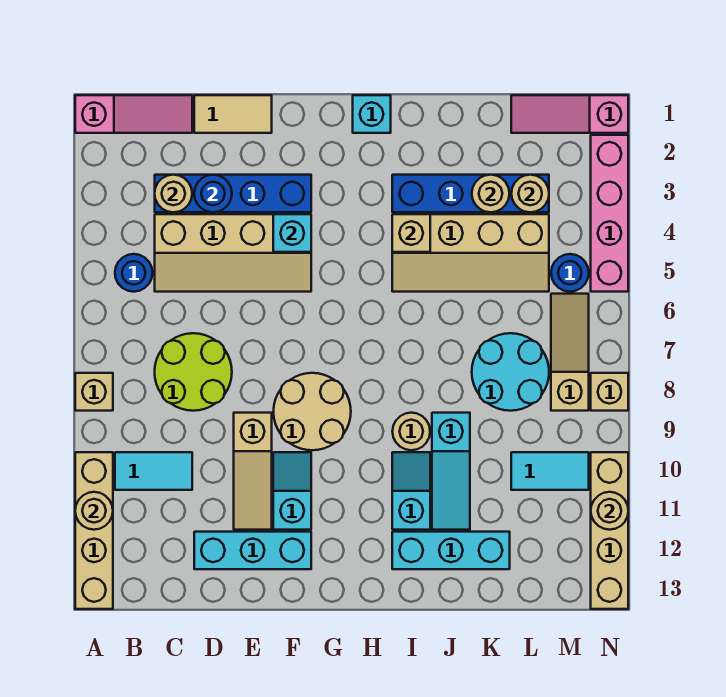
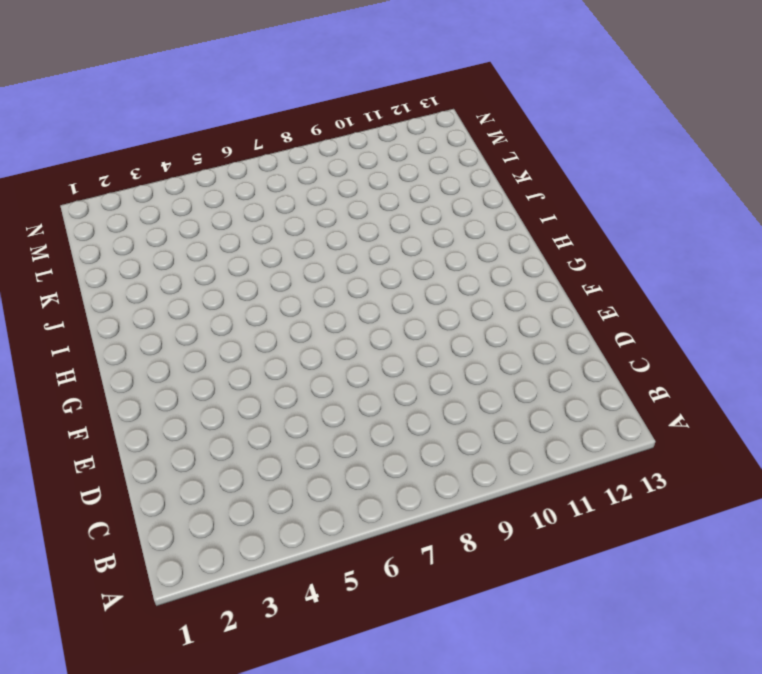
none -> pink 1x3 slope [75,95,192,133]
none -> tan 1x1 brick [75,373,113,411]
none -> tan 1x4 brick [75,452,113,609]
none -> blue 1x1 round brick [115,254,153,292]

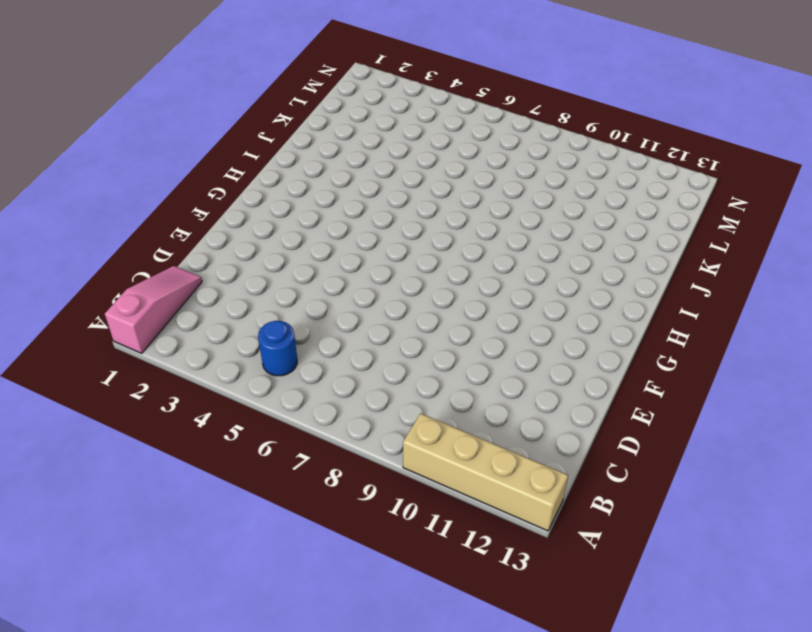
none -> tan 1x1 brick [75,373,113,411]
none -> cyan 1x2 tile [115,452,192,490]
none -> blue 1x4 brick [155,175,311,212]
none -> tan 2x4 slope [155,214,311,292]

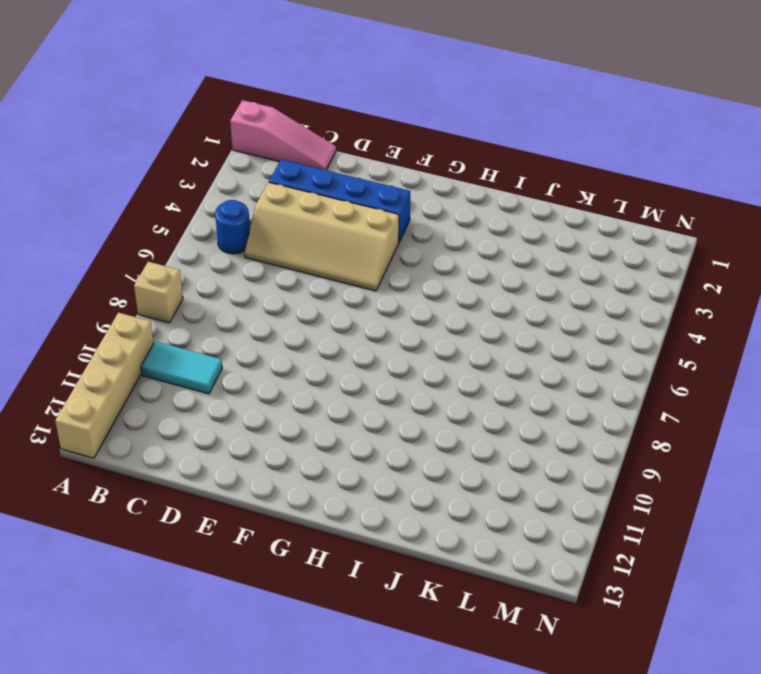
none -> lime 2x2 round brick [155,333,232,411]
none -> tan 1x2 tile [194,95,272,133]
none -> cyan 1x3 brick [194,532,311,569]
none -> tan 1x3 slope [234,413,272,530]

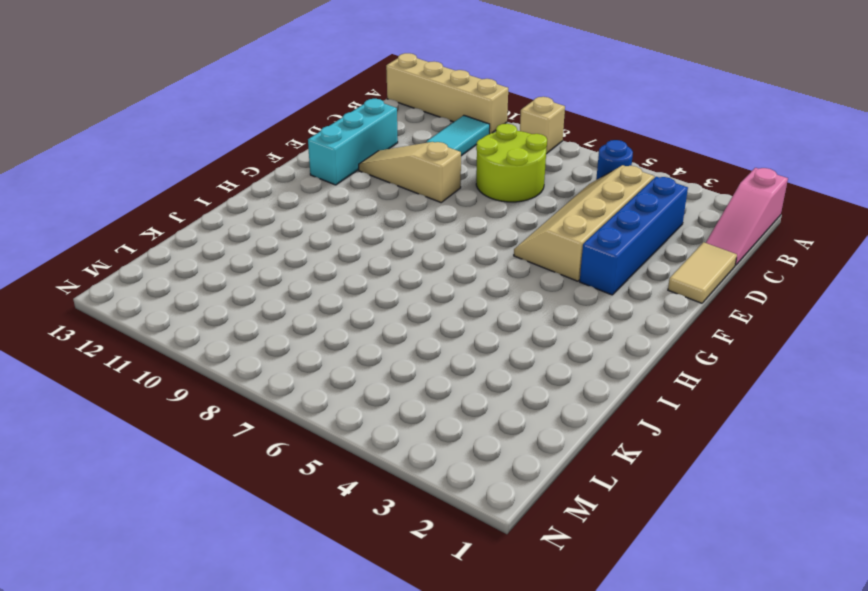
none -> tan 2x2 round brick [273,373,351,450]
none -> cyan 1x2 slope [273,452,311,530]
none -> cyan 1x1 brick [353,95,391,133]
none -> blue 1x4 brick [392,175,549,212]

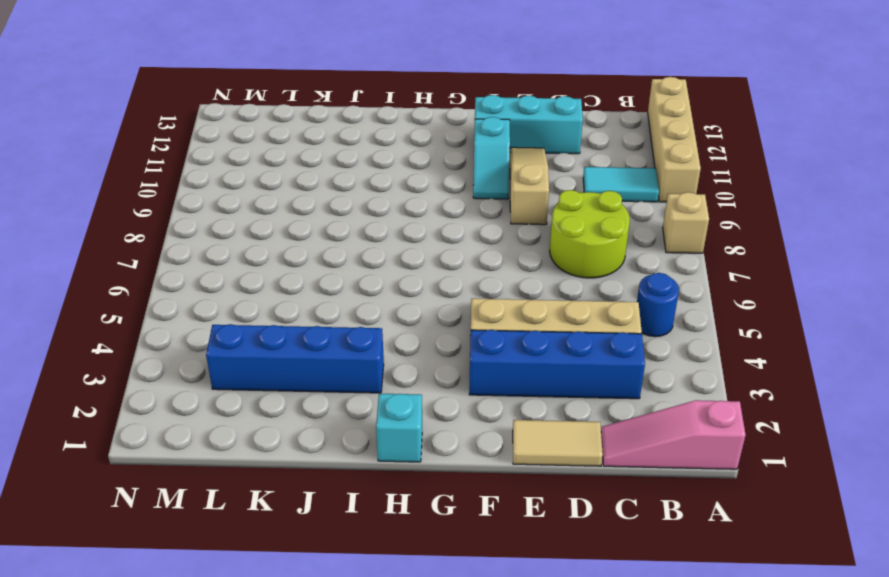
none -> tan 2x2 round brick [273,373,351,450]
none -> tan 2x4 slope [392,214,549,292]
none -> tan 1x1 round brick [392,413,430,450]
none -> cyan 1x2 slope [392,452,430,530]

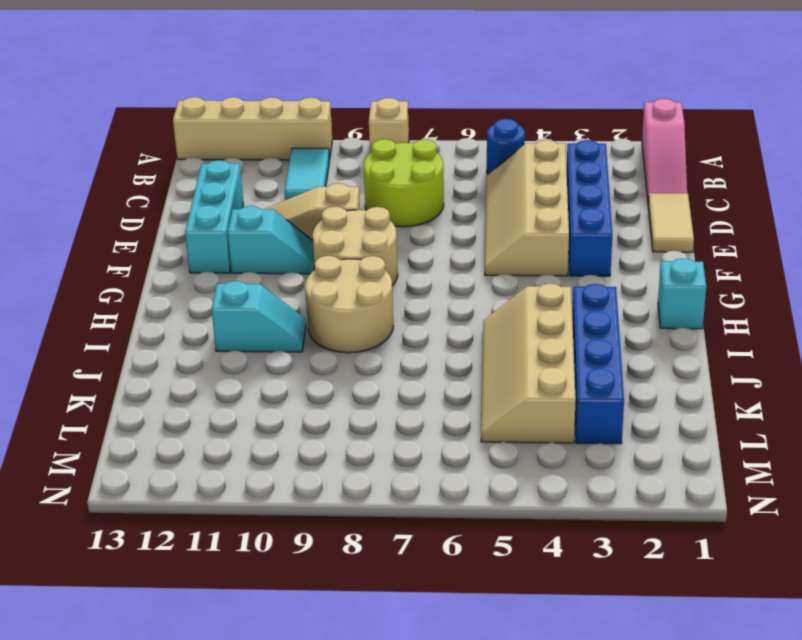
tan 2x2 round brick [305,256,393,353] -> tan 1x1 round brick [392,413,430,450]
none -> cyan 1x3 brick [392,532,510,569]
none -> cyan 1x3 slope [432,413,470,530]
none -> cyan 2x2 round brick [472,333,549,411]
none -> pink 1x3 slope [511,95,628,133]

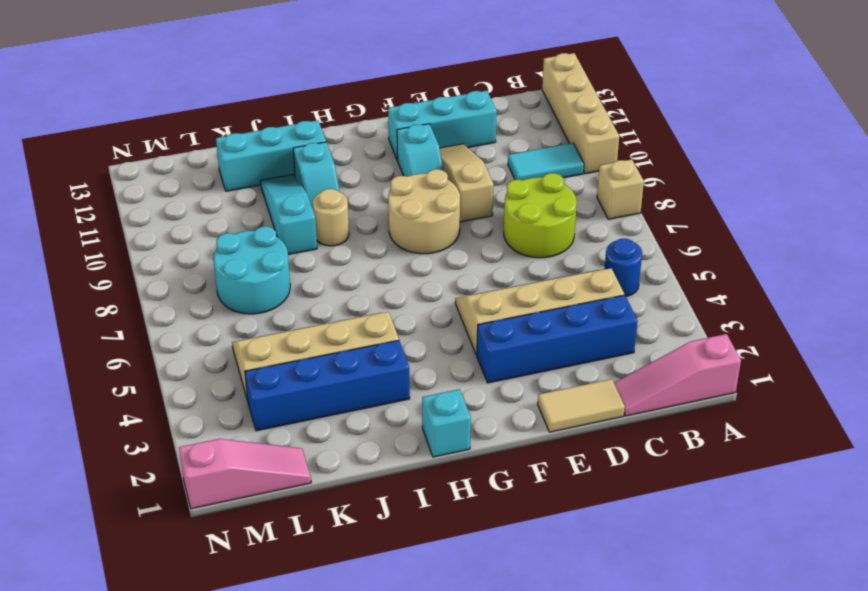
none -> cyan 1x2 tile [511,452,589,490]
none -> blue 1x1 round brick [551,254,589,292]
none -> tan 1x3 slope [551,294,589,411]
none -> pink 1x4 brick [591,135,628,292]

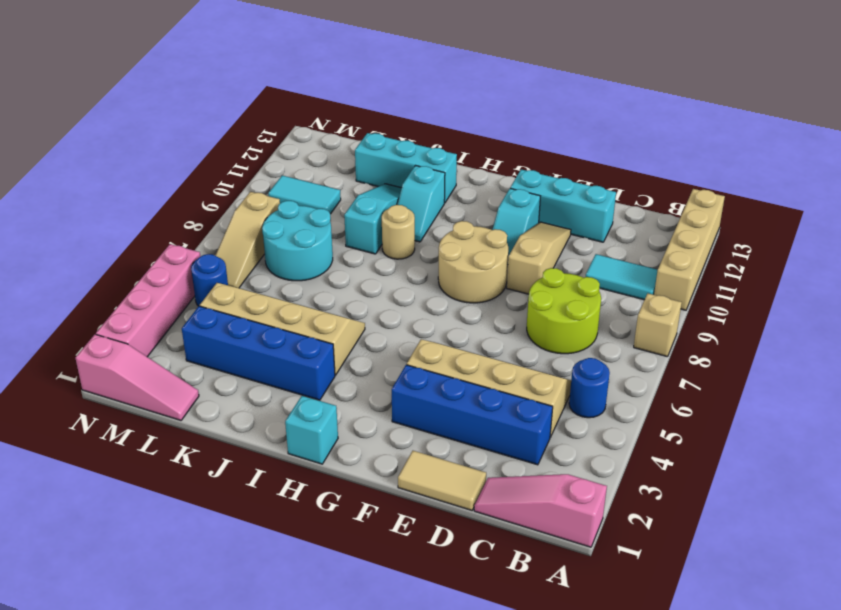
none -> tan 1x1 brick [591,373,628,411]
none -> tan 1x4 brick [591,452,628,609]
none -> tan 1x1 round brick [75,492,113,530]
none -> tan 1x1 round brick [155,175,192,212]

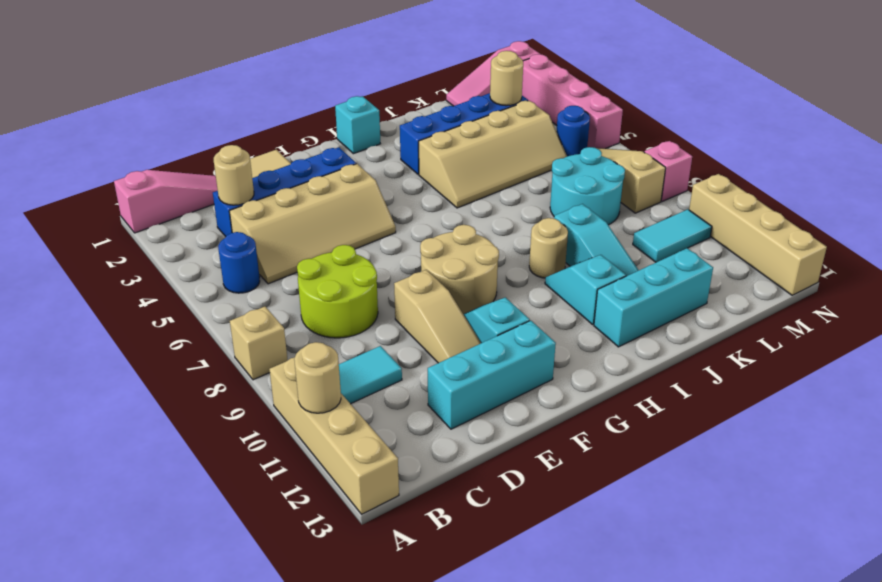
pink 1x1 brick [644,141,692,201] -> tan 1x1 brick [591,373,628,411]
none -> blue 1x1 round brick [194,175,232,212]
none -> cyan 1x1 brick [273,214,311,252]
none -> tan 1x1 brick [392,214,430,252]
none -> tan 1x1 round brick [472,175,509,212]

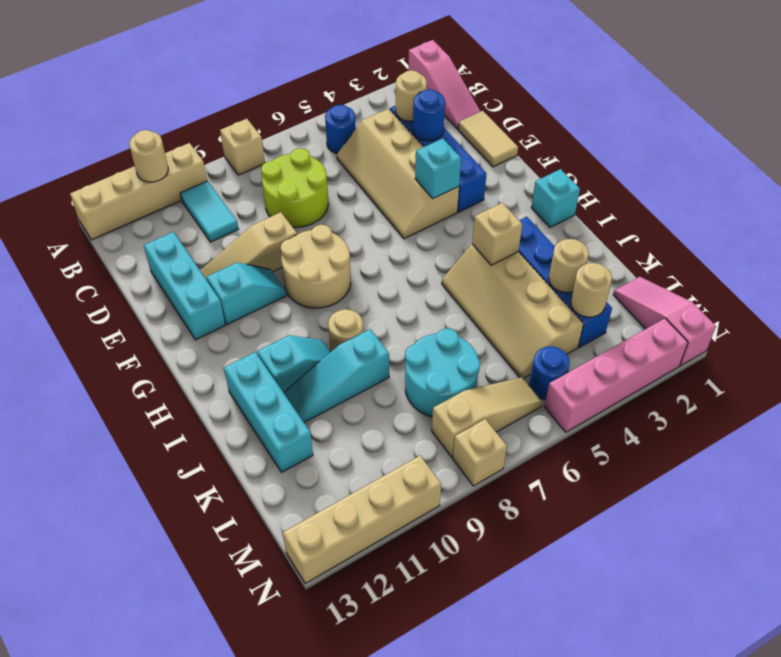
none -> cyan 1x2 tile [511,452,589,490]
none -> tan 1x1 round brick [591,492,628,530]

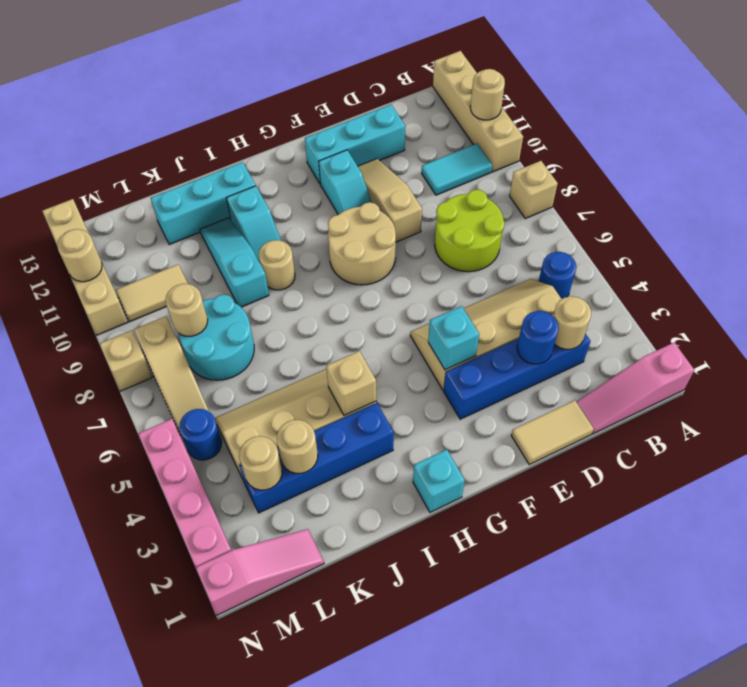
tan 1x1 round brick [166,284,208,336] -> none
tan 1x2 tile [116,265,188,322] -> cyan 1x2 tile [511,452,589,490]

